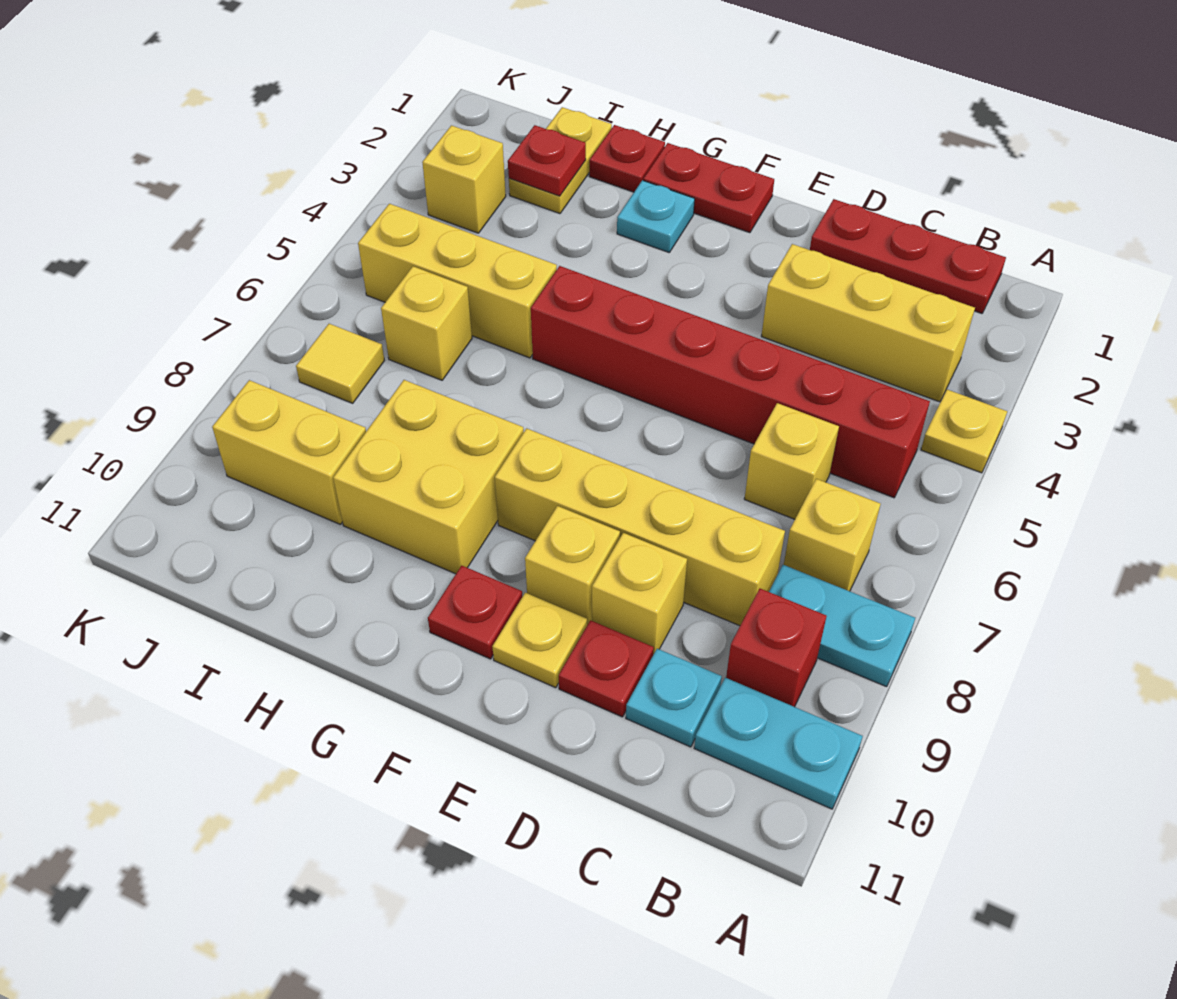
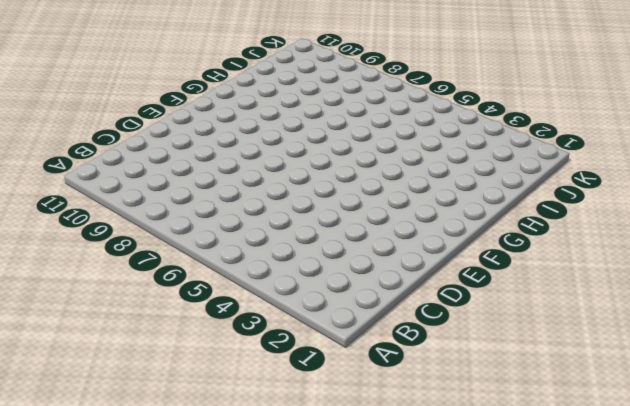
none -> yellow 1x1 plate [921,389,1007,473]
none -> cyan 1x2 plate [769,565,915,687]
none -> cyan 1x2 plate [694,678,863,809]

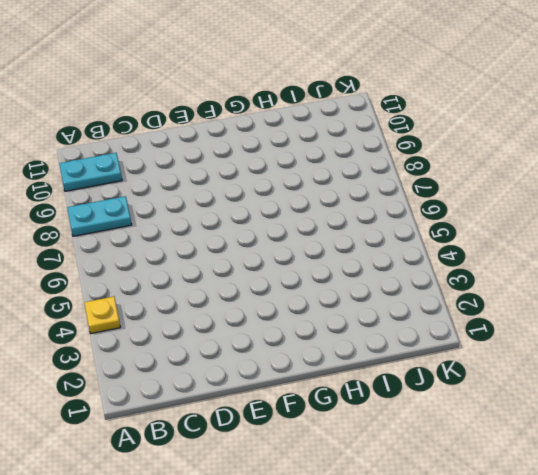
none -> red 1x3 plate [810,199,1006,313]
none -> yellow 1x3 brick [761,244,975,402]
none -> red 1x6 brick [531,266,930,498]

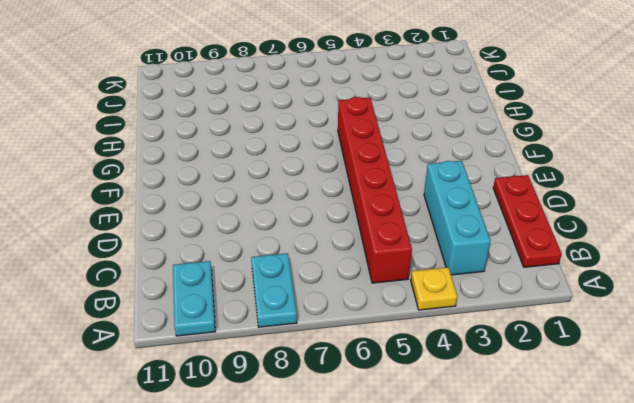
cyan 1x3 brick [424,161,491,275] -> yellow 1x3 brick [761,244,975,402]
none -> yellow 1x1 brick [784,479,880,591]
none -> red 1x1 brick [726,589,826,707]
none -> yellow 1x1 brick [744,403,839,519]

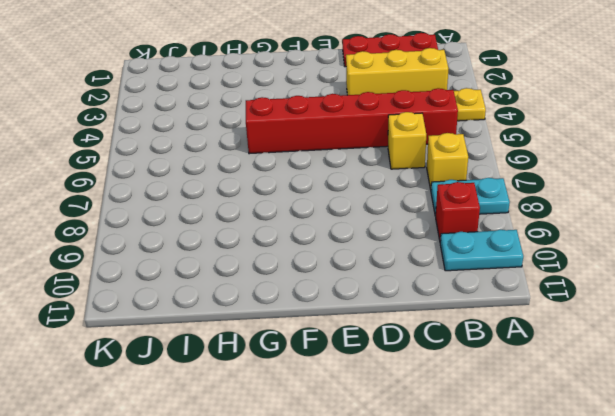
none -> yellow 1x4 brick [495,428,785,626]
none -> cyan 1x1 plate [626,649,722,747]
none -> yellow 1x1 brick [592,533,687,654]

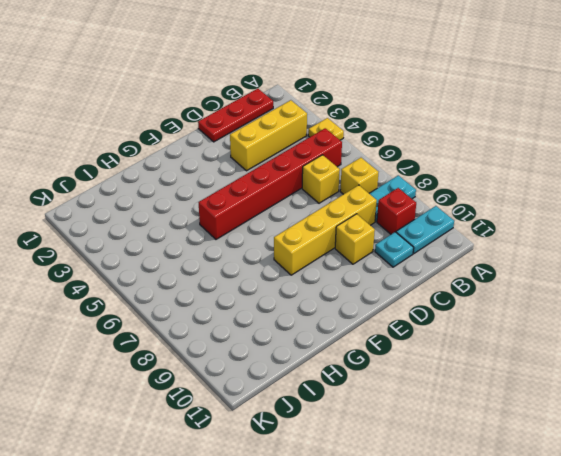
none -> red 1x1 plate [559,620,654,717]
none -> yellow 1x1 brick [525,506,620,625]
none -> yellow 1x1 plate [492,593,587,688]

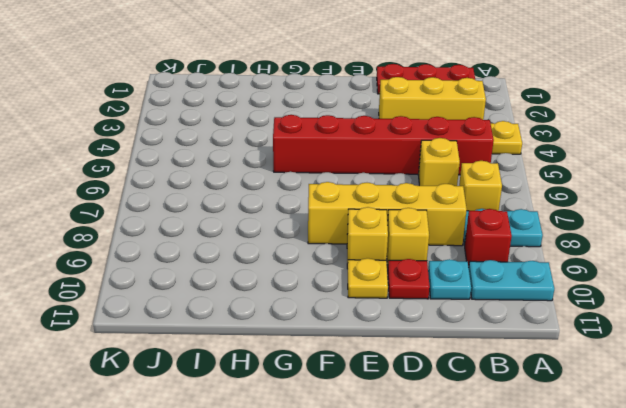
none -> red 1x2 plate [643,143,774,233]
none -> red 1x1 plate [428,566,522,659]
none -> cyan 1x1 plate [617,180,695,252]

